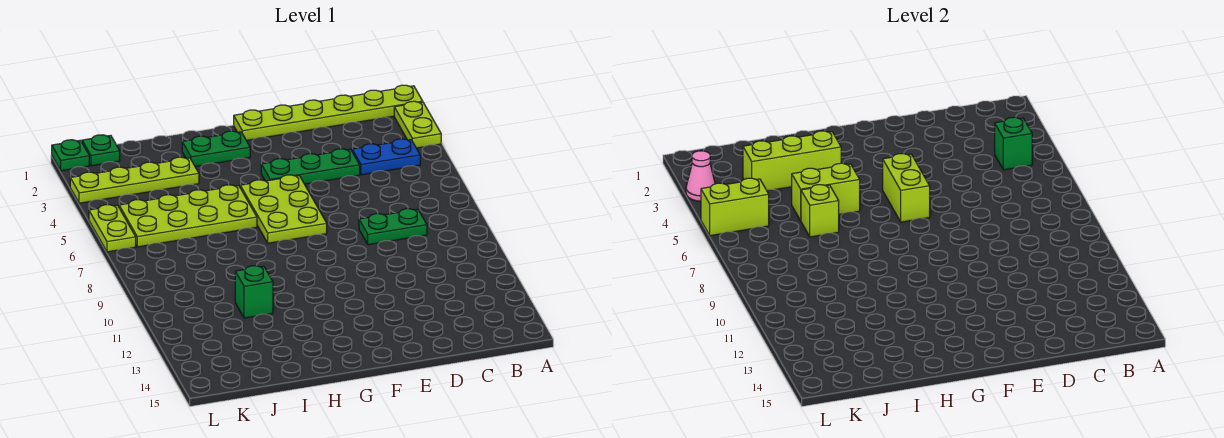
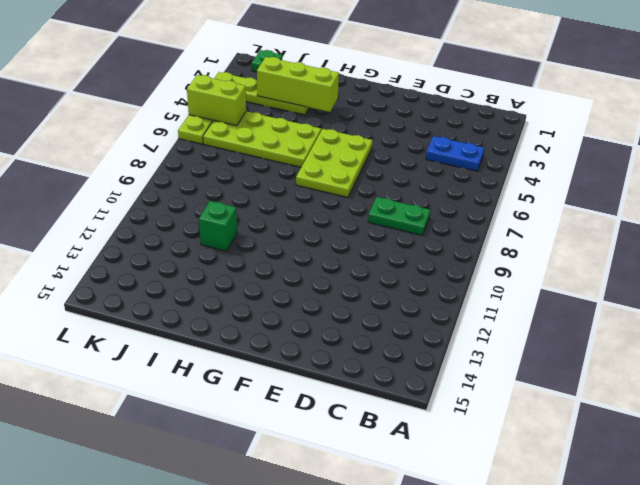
none -> lime 1x6 plate [234,85,423,140]
none -> lime 1x2 plate [394,101,441,148]
none -> green 1x3 plate [261,149,360,184]

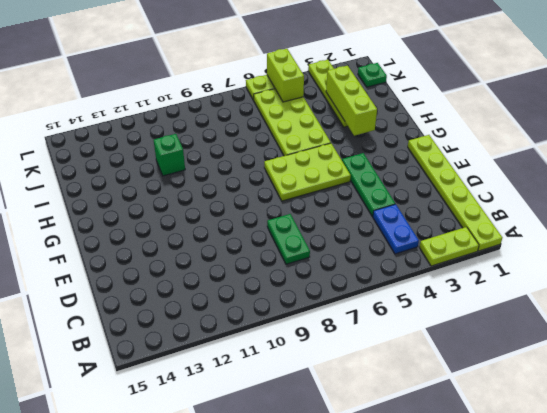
none -> green 1x2 plate [182,131,250,167]
none -> green 1x1 plate [52,140,89,171]
none -> green 1x1 brick [995,117,1032,170]

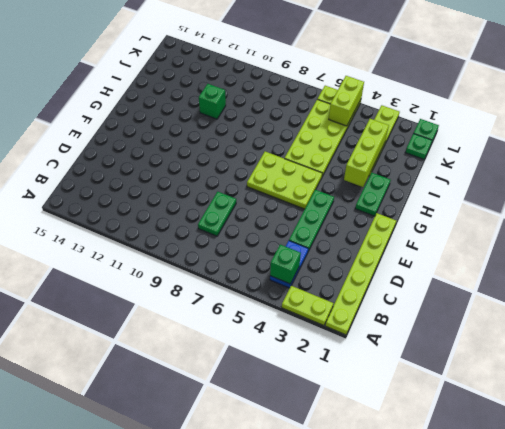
none -> lime 1x2 brick [883,154,930,222]
none -> lime 1x2 brick [792,163,860,221]
none -> lime 1x1 brick [801,185,839,237]

